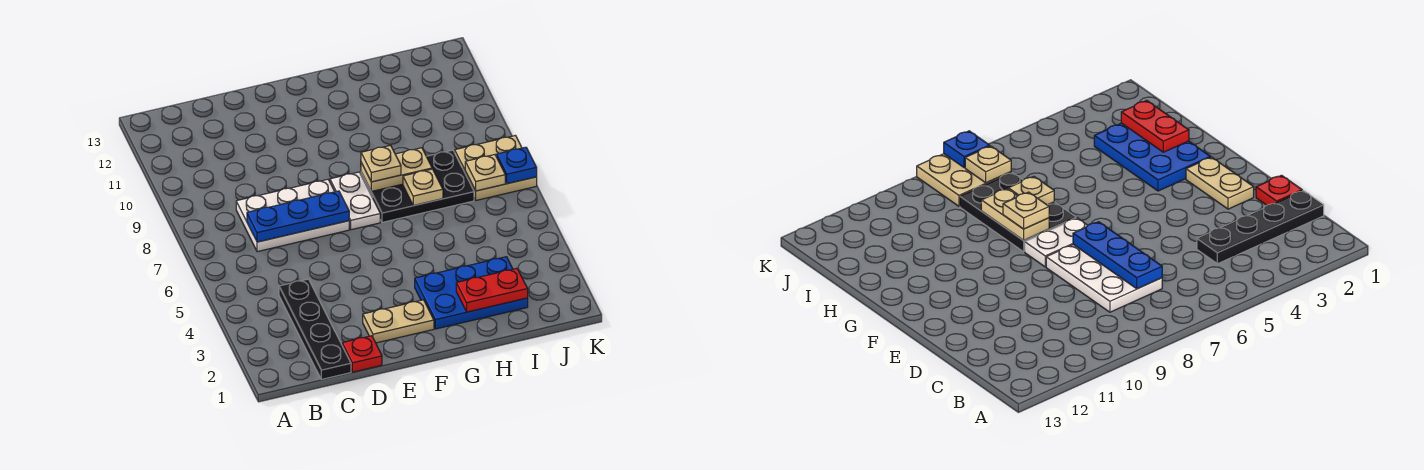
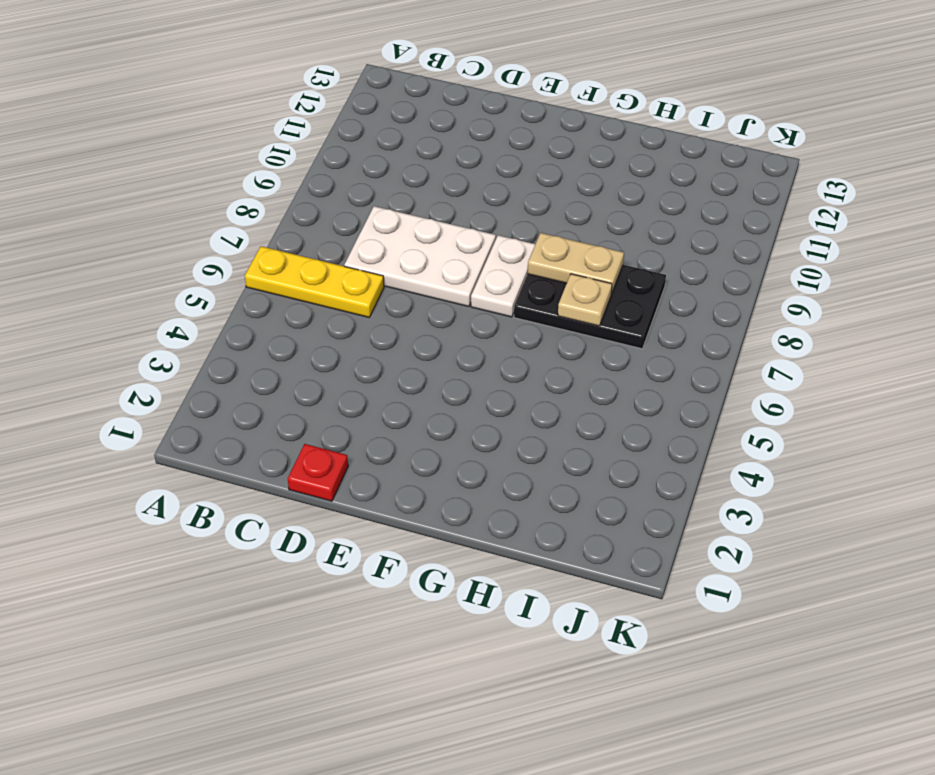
yellow 1x3 plate [245,246,384,317] -> none
none -> black 1x4 plate [279,279,351,379]
none -> tan 1x2 plate [363,300,434,343]
none -> blue 2x3 plate [415,257,528,329]

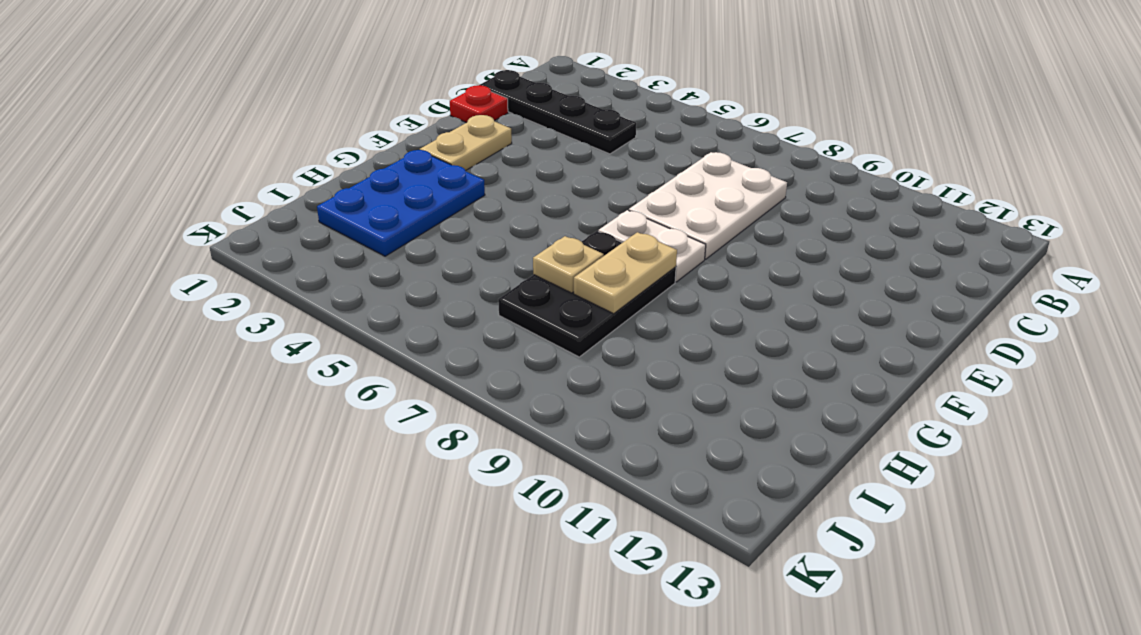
none -> tan 2x2 plate [455,136,537,200]
none -> blue 1x3 plate [247,191,349,242]
none -> red 1x2 plate [456,268,528,312]

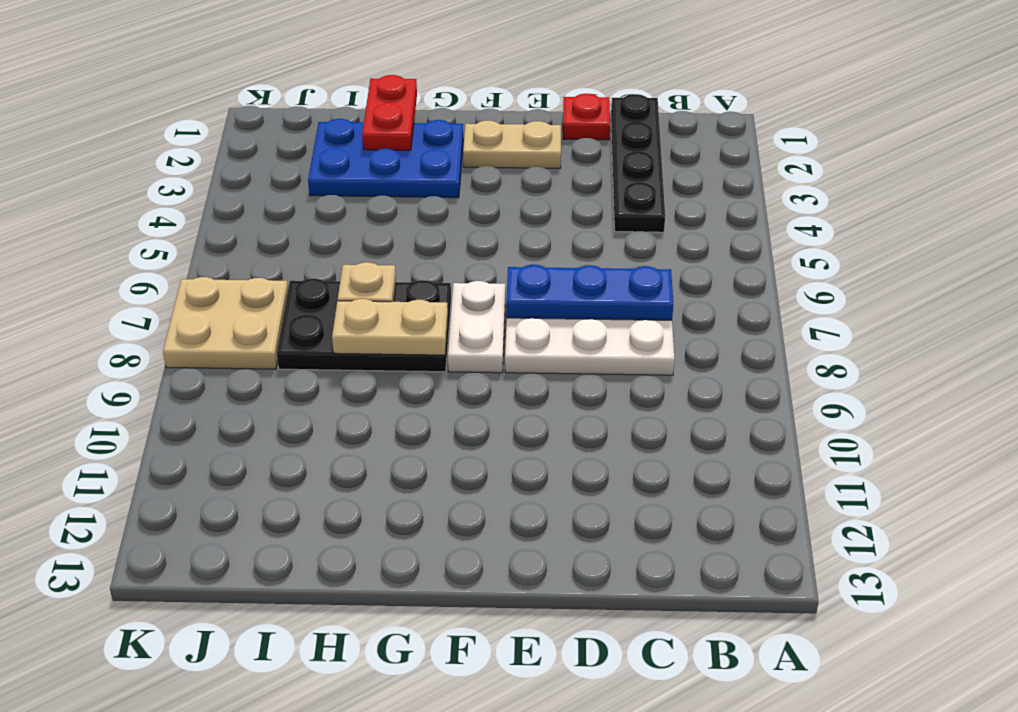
red 1x2 plate [362,75,417,150] -> red 1x2 plate turned to [456,268,528,312]
none -> tan 1x1 plate [465,155,505,191]
none -> blue 1x1 plate [497,147,537,184]
none -> tan 1x1 plate [361,145,401,182]

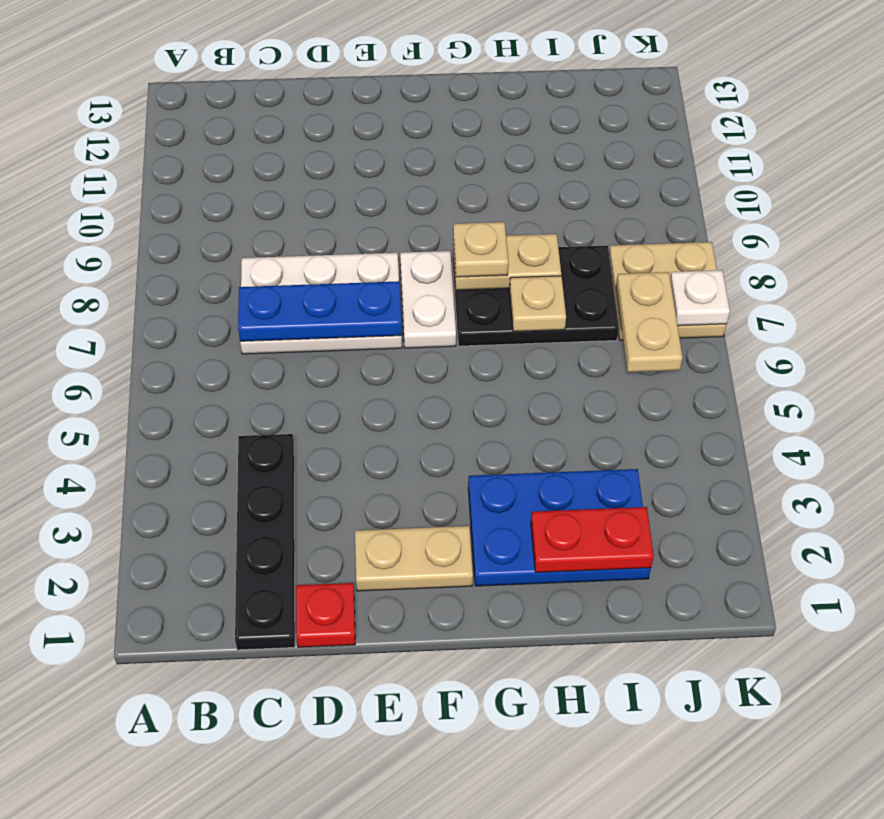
tan 1x2 plate [616,272,683,372] -> tan 1x1 plate [465,155,505,191]
white 1x1 plate [670,270,730,326] -> blue 1x1 plate [497,147,537,184]

